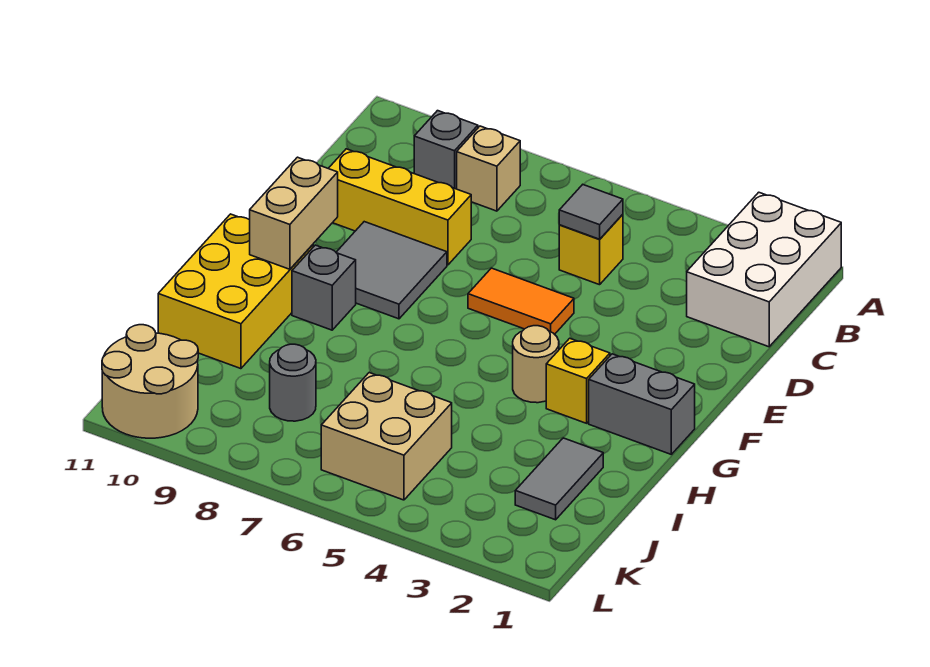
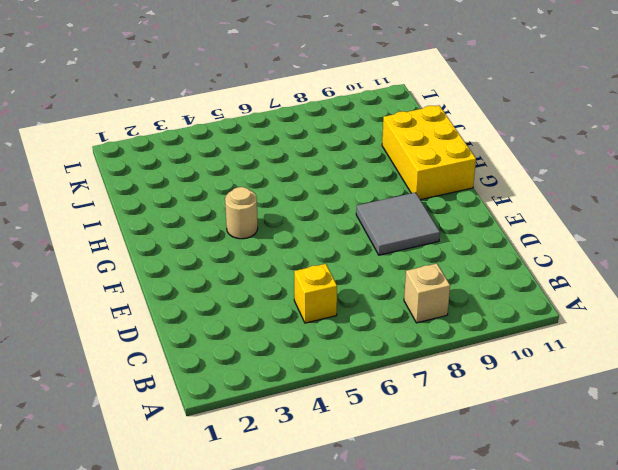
none -> white 2x3 brick [687,192,841,347]
none -> grey 1x1 brick [414,111,478,189]
none -> yellow 1x3 brick [328,149,471,265]

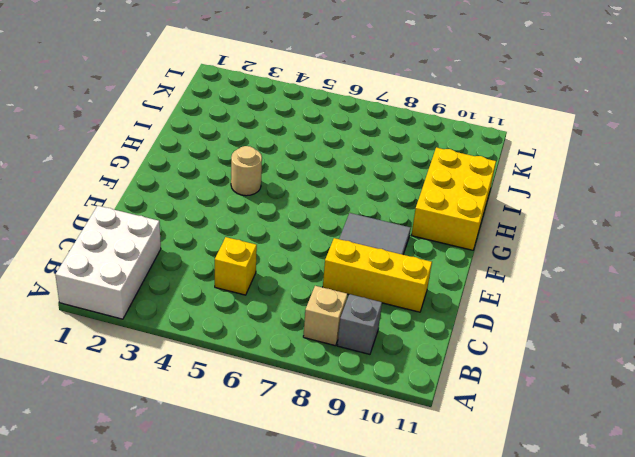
none -> orange 1x2 tile [468,268,574,334]
none -> grey 1x2 brick [589,354,695,454]
none -> yellow 1x1 brick [546,338,610,423]

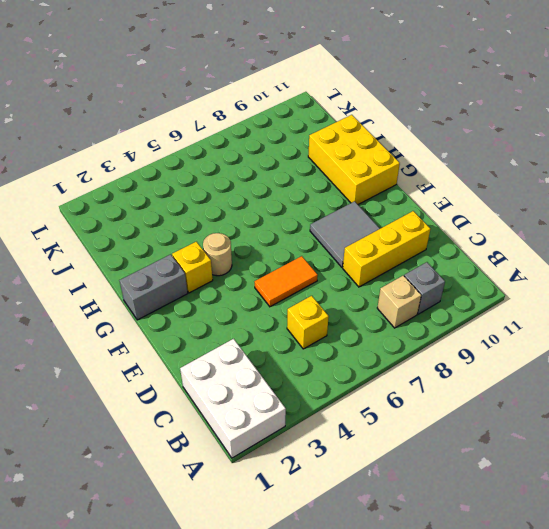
none -> grey 1x1 brick [292,245,356,330]
none -> grey 1x2 tile [515,438,603,520]
none -> tan 2x2 brick [321,373,452,500]

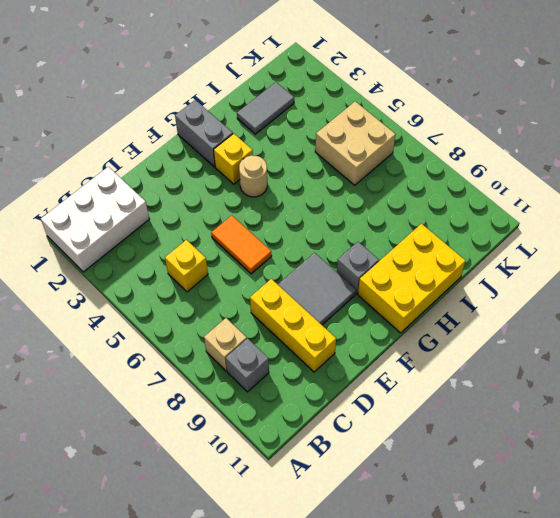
none -> grey 1x1 round brick [270,344,316,421]
none -> tan 2x2 round brick [102,325,198,438]
none -> grey 1x1 tile [559,185,623,239]

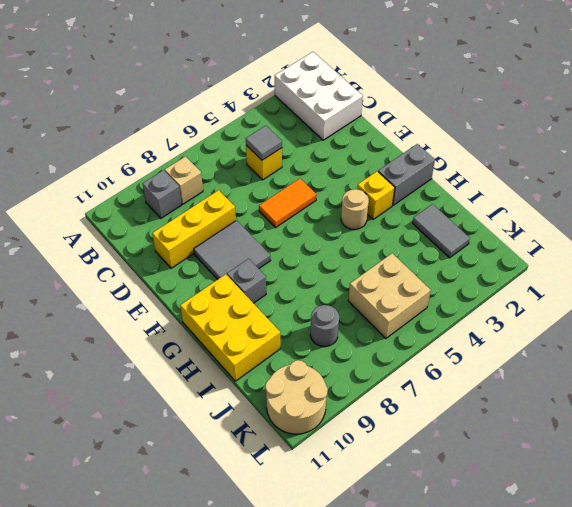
none -> tan 1x2 brick [250,157,338,269]

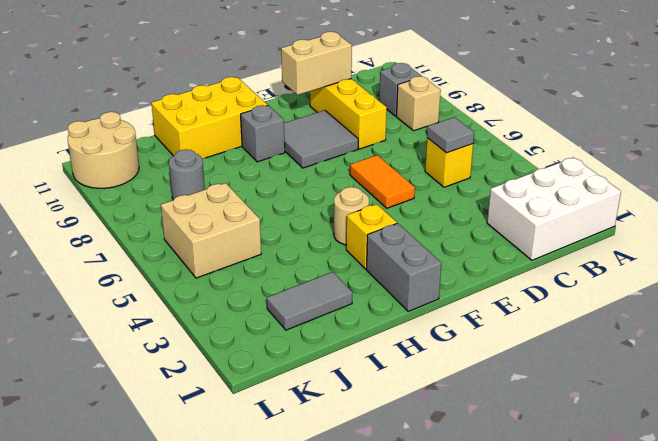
tan 1x2 brick [281,32,352,95] -> tan 1x2 brick moved to [250,157,338,269]

